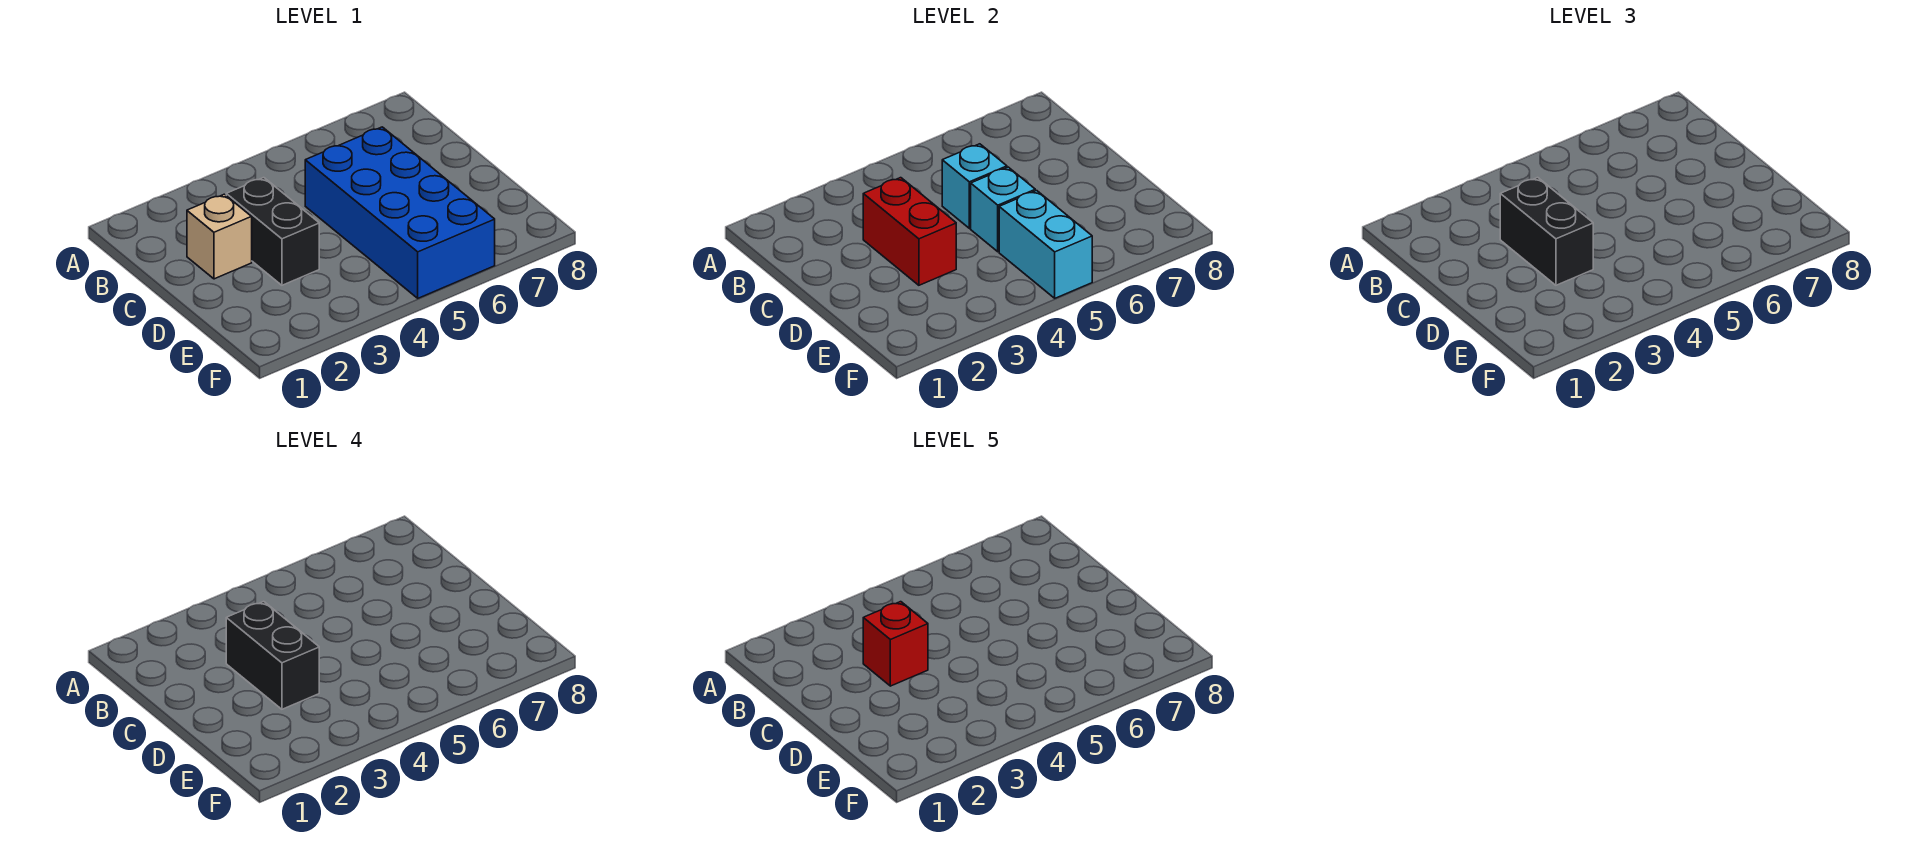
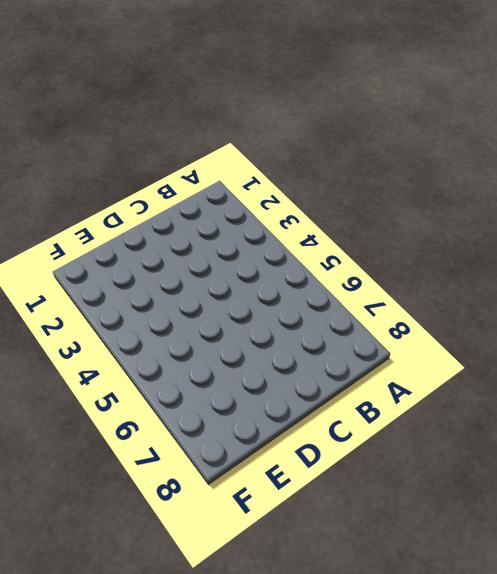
none -> tan 1x1 brick [187,194,252,279]
none -> black 1x2 brick [226,178,319,285]

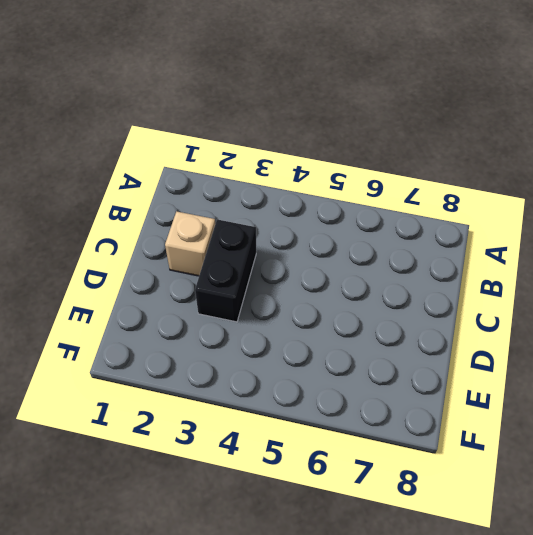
none -> blue 2x4 brick [305,127,495,298]
none -> red 1x2 brick [863,178,956,285]

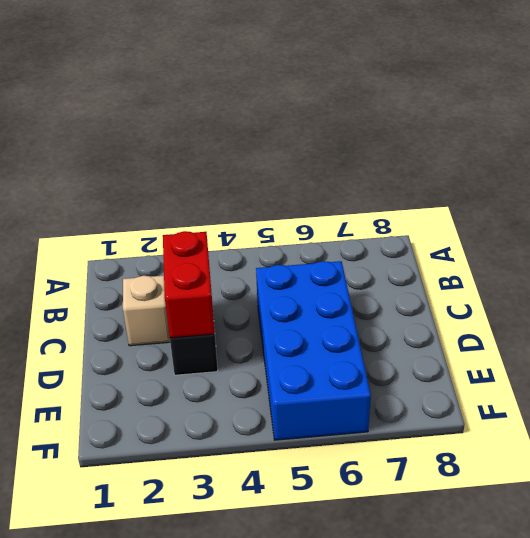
none -> cyan 1x1 brick [942,144,1007,228]
none -> cyan 1x1 brick [971,167,1035,252]

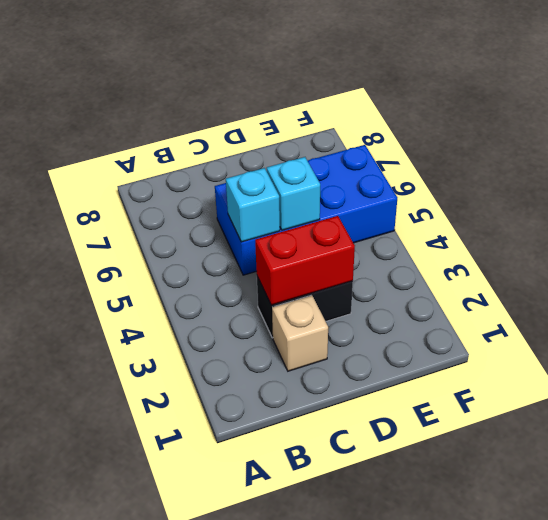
none -> cyan 1x2 brick [999,191,1092,298]
none -> black 1x2 brick [1500,178,1593,285]

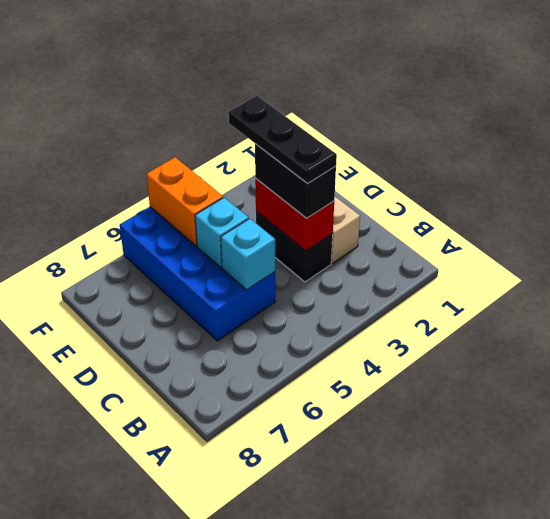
black 1x3 plate [229,96,337,184] -> black 1x2 brick [226,602,319,709]
orange 1x2 brick [146,157,223,246] -> cyan 1x2 brick [999,191,1092,298]
none -> red 1x1 brick [863,602,928,686]

